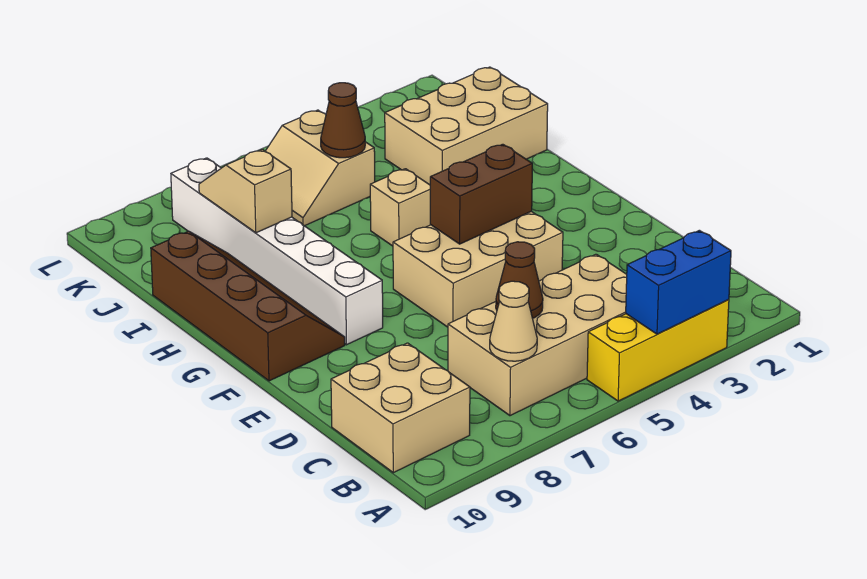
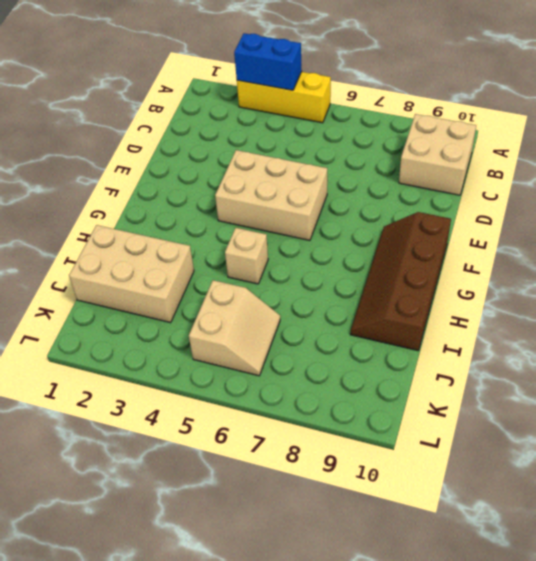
none -> tan 2x4 brick [448,254,627,416]
none -> white 1x6 brick [171,158,383,345]
none -> tan 1x1 cone [490,281,537,361]

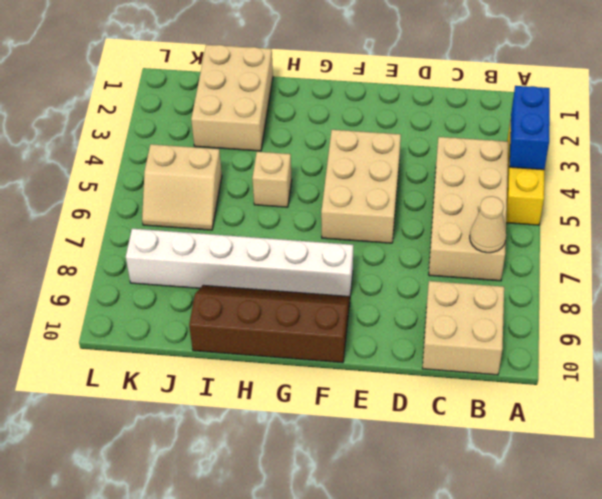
none -> brown 1x1 cone [496,242,543,318]
none -> brown 1x2 brick [430,144,532,244]
none -> tan 1x2 slope [199,149,292,233]

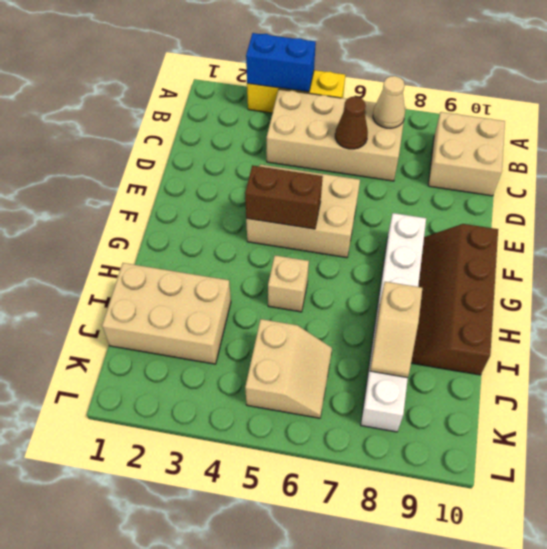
none -> brown 1x1 cone [321,83,365,158]

